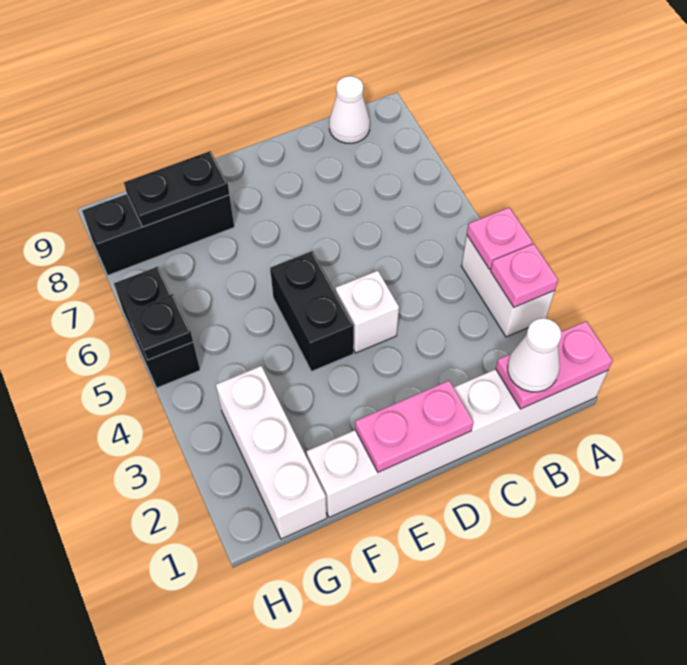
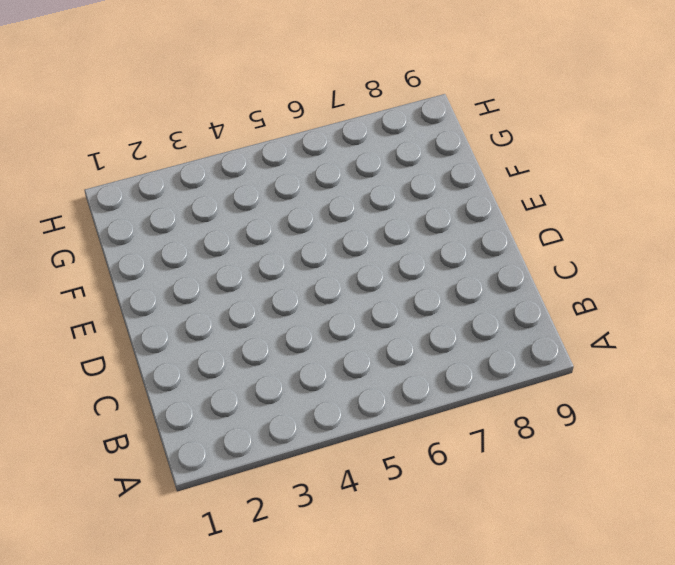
none -> white 1x6 brick [307,369,608,517]
none -> white 1x2 brick [462,236,555,337]
none -> white 1x1 cone [329,76,370,143]

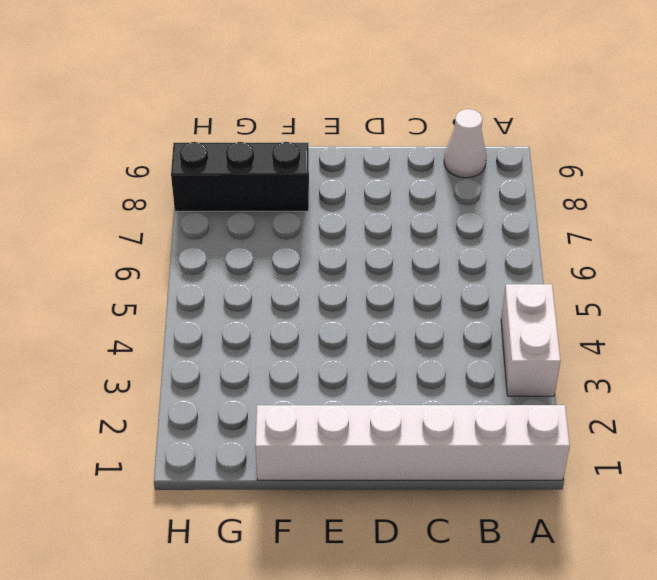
none -> white 1x1 brick [336,271,399,353]
none -> black 1x2 brick [270,251,354,371]
none -> white 1x3 brick [216,366,327,539]

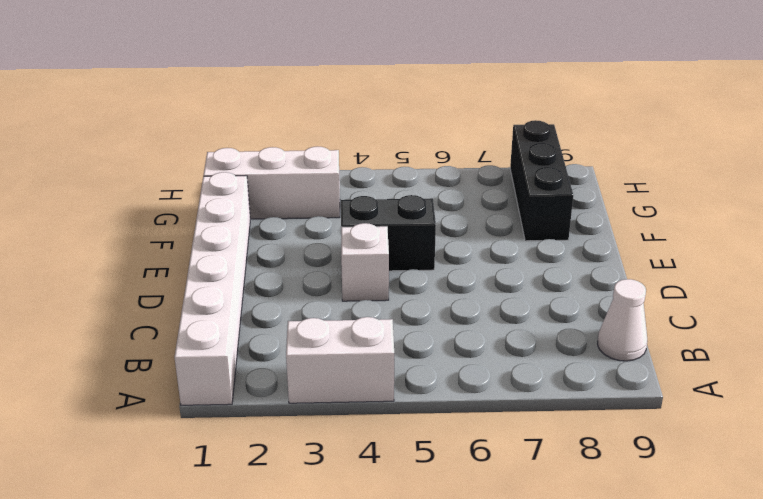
none -> black 1x2 brick [114,267,200,388]
none -> pink 1x2 plate [496,322,613,409]
none -> pink 1x1 plate [490,244,558,307]

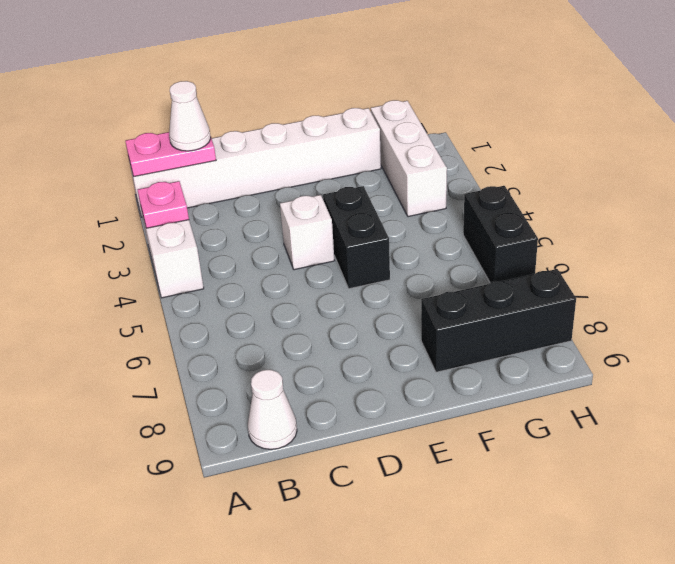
none -> pink 1x1 plate [467,208,533,269]
none -> pink 1x2 plate [355,381,474,472]
none -> black 1x2 plate [124,151,229,227]

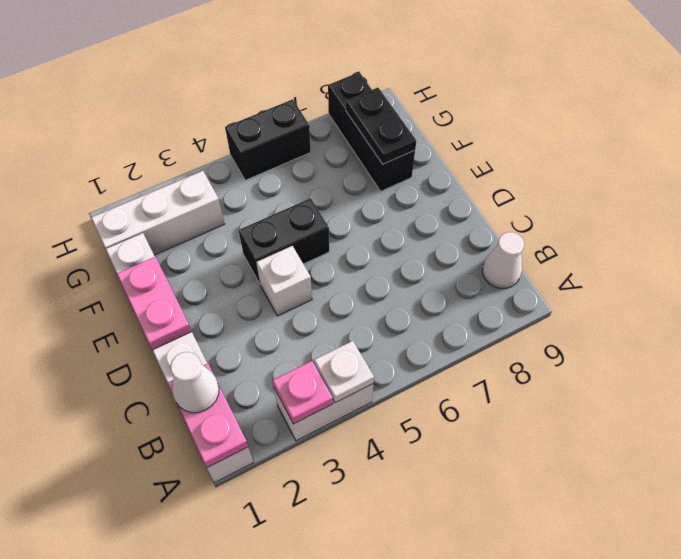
white 1x1 plate [314,341,374,403] -> pink 1x1 plate [467,208,533,269]
none -> black 1x1 plate [127,294,193,360]

